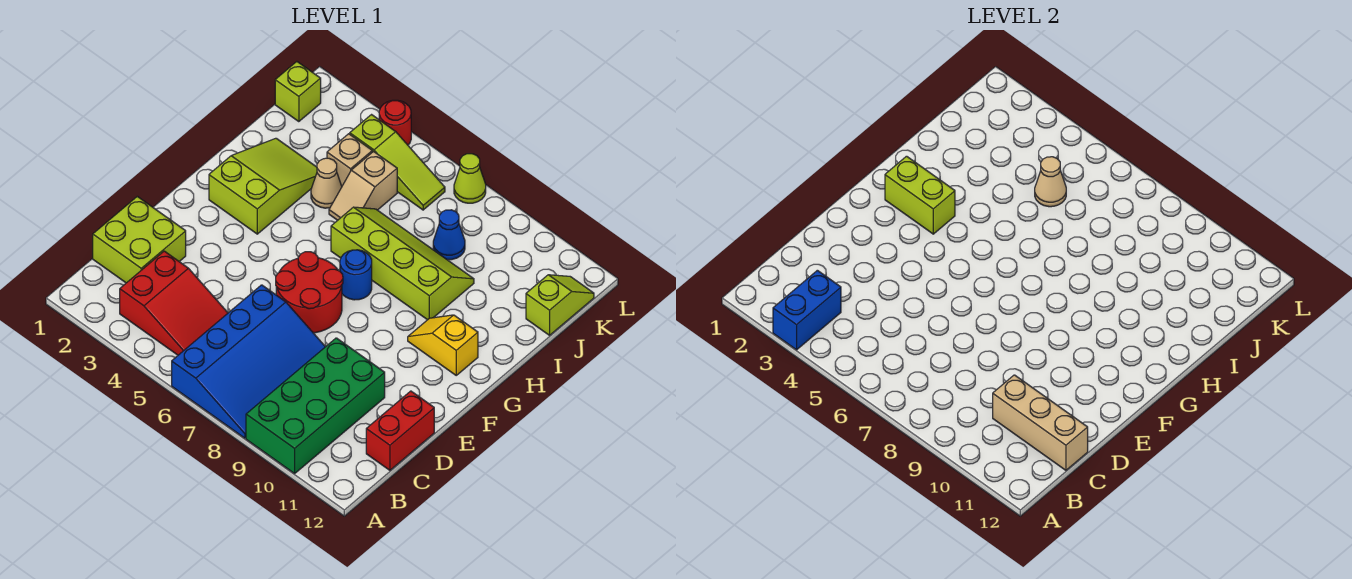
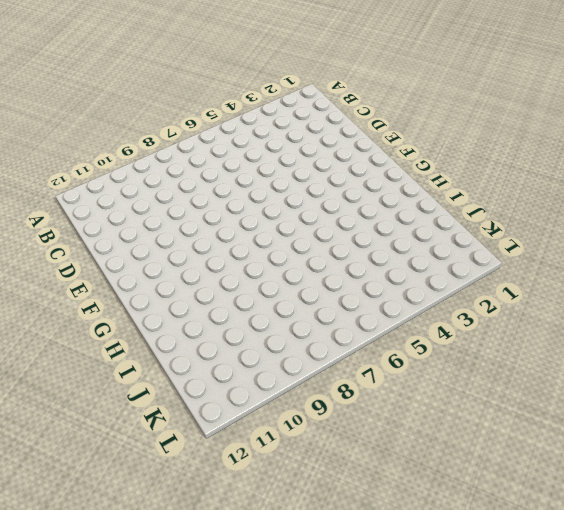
none -> blue 3x4 slope [172,285,325,438]
none -> green 2x4 brick [246,338,385,474]
none -> red 2x3 slope [120,251,228,355]

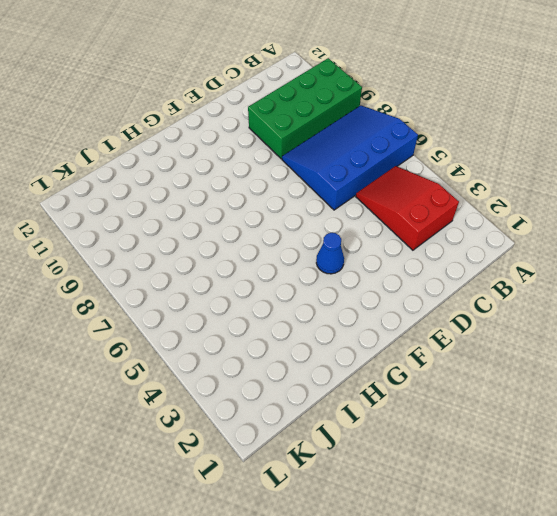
blue 1x1 cone [316,233,344,274] -> blue 1x1 cone moved to [433,210,465,260]
none -> lime 2x2 brick [93,196,186,283]
none -> red 1x2 brick [366,391,434,470]
none -> red 2x2 round brick [276,252,343,333]

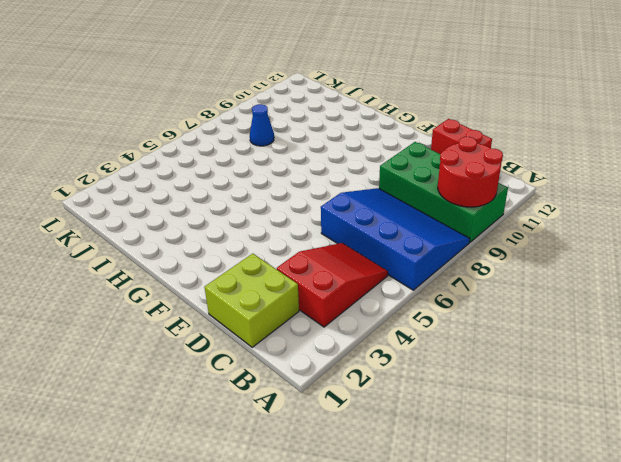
red 2x2 round brick [438,137,503,207] -> red 2x2 round brick moved to [276,252,343,333]
none -> lime 2x3 slope [209,138,317,234]
none -> blue 1x1 round brick [340,250,372,300]
none -> yellow 1x2 slope [408,315,478,375]

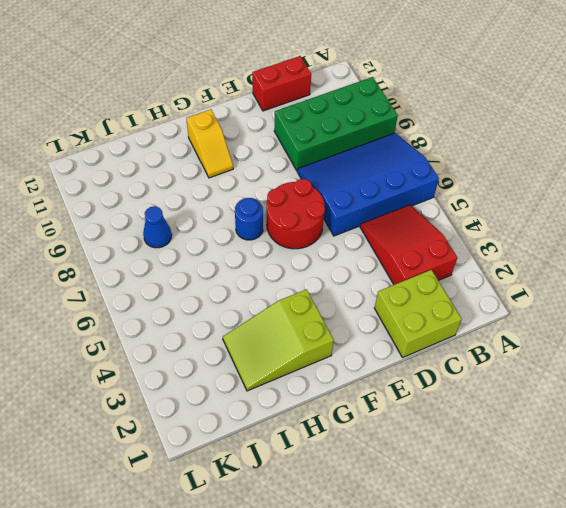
none -> lime 2x4 slope [331,207,474,320]
none -> tan 1x1 cone [311,158,342,208]
none -> tan 1x2 slope [329,152,397,220]

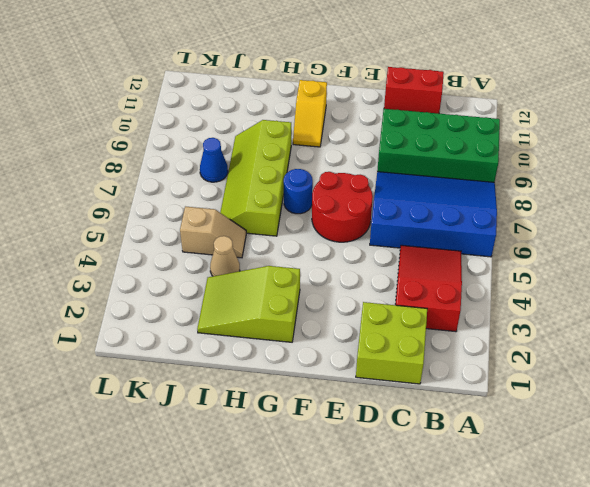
none -> tan 1x1 brick [327,134,372,186]
none -> lime 1x2 slope [526,275,594,335]
none -> lime 1x1 brick [275,62,321,122]

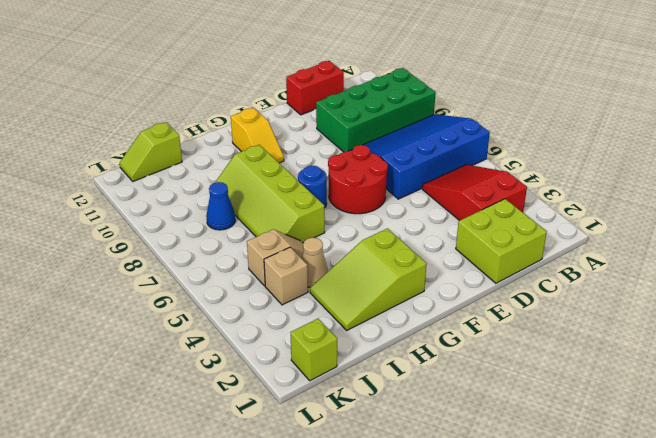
none -> lime 1x3 slope [350,115,445,210]
none -> red 1x1 round brick [379,100,411,145]
none -> lime 1x1 cone [454,154,486,203]

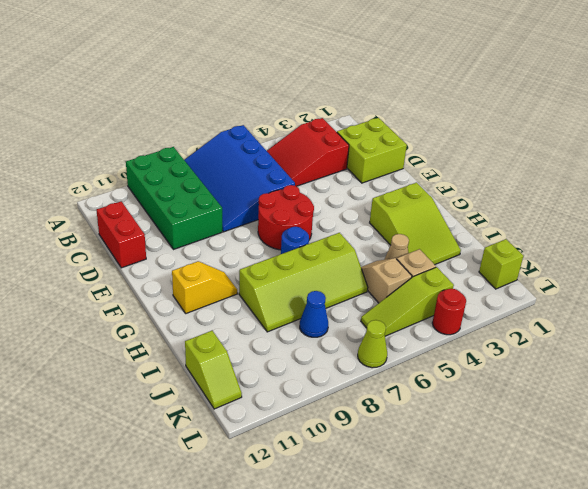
none -> blue 1x2 brick [773,270,841,350]
none -> tan 1x3 brick [993,375,1088,470]
none -> lime 1x2 brick [885,156,955,234]

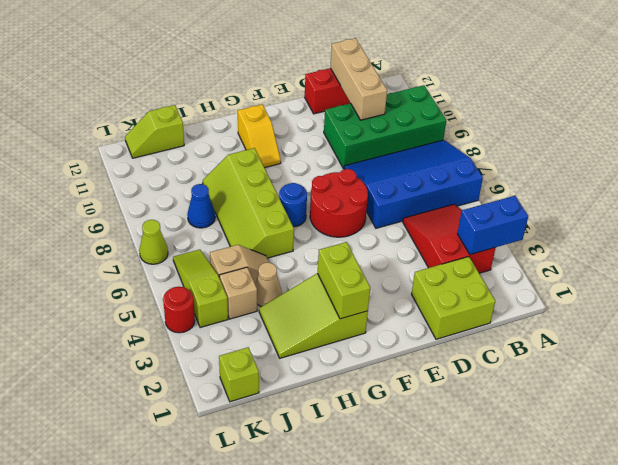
none -> tan 1x1 cone [1035,157,1066,207]

